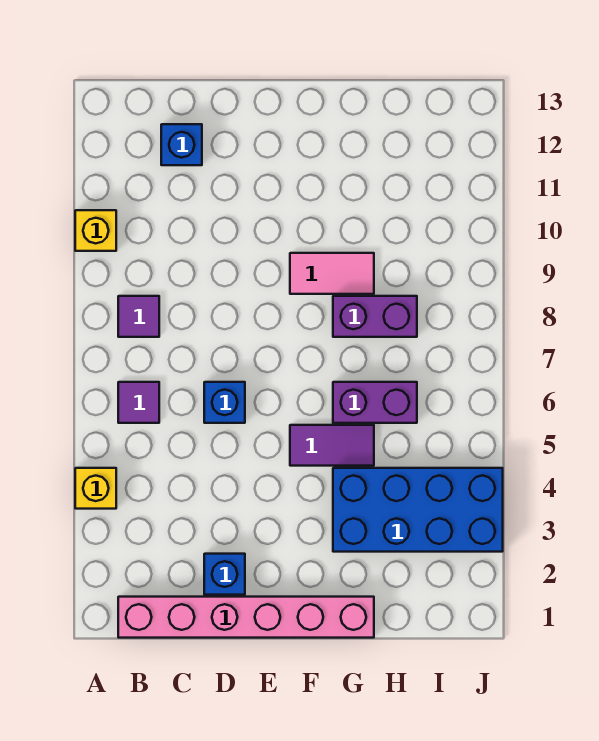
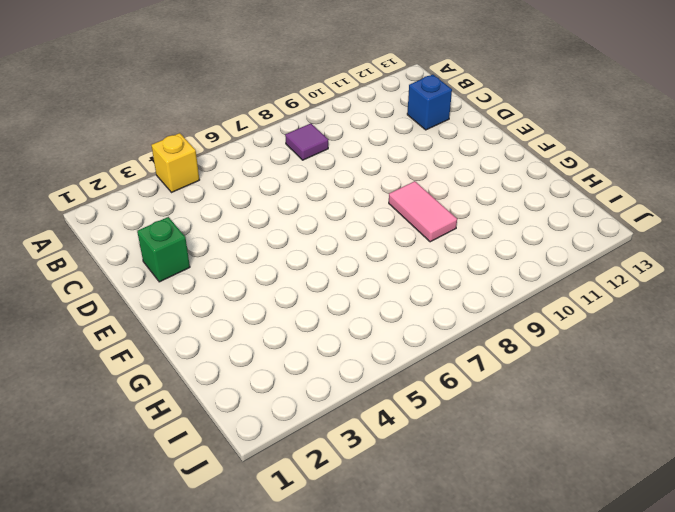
green 1x1 brick [137,217,190,282] -> blue 1x1 brick [204,554,245,595]
none -> yellow 1x1 brick [75,210,116,251]
none -> pink 1x6 brick [118,597,374,638]
none -> purple 1x1 tile [118,382,159,423]

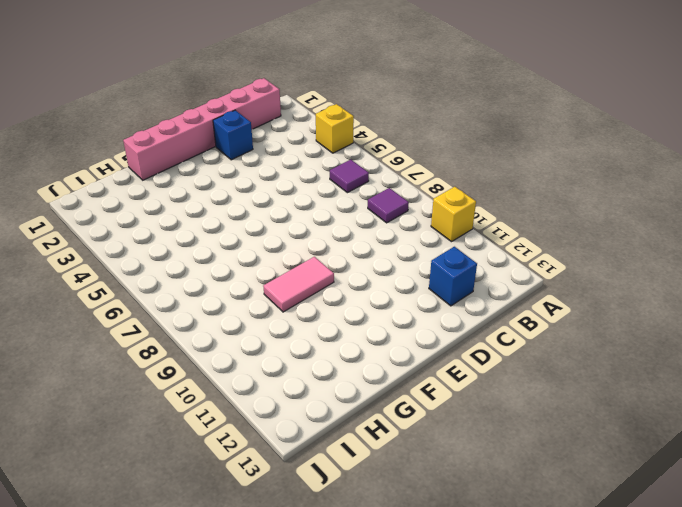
none -> blue 1x1 brick [204,382,245,423]
none -> purple 1x2 tile [290,425,374,466]
none -> blue 2x4 brick [333,468,503,552]

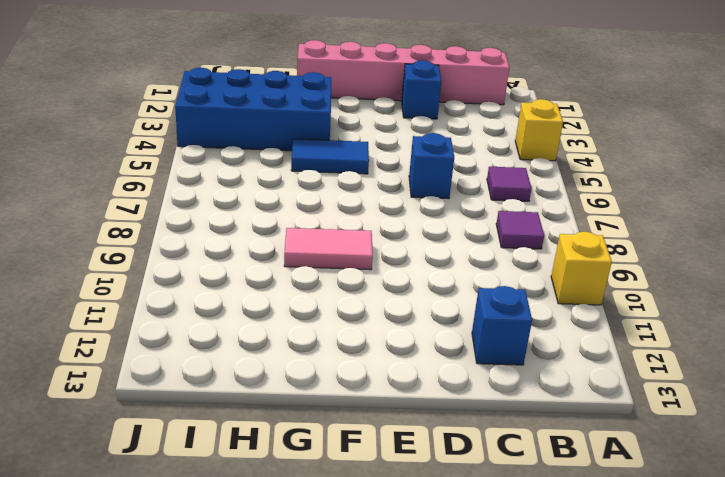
blue 1x2 tile [291,139,369,174] -> purple 1x2 tile [290,425,374,466]
none -> purple 1x2 brick [333,382,417,423]
none -> purple 1x2 brick [333,296,417,337]

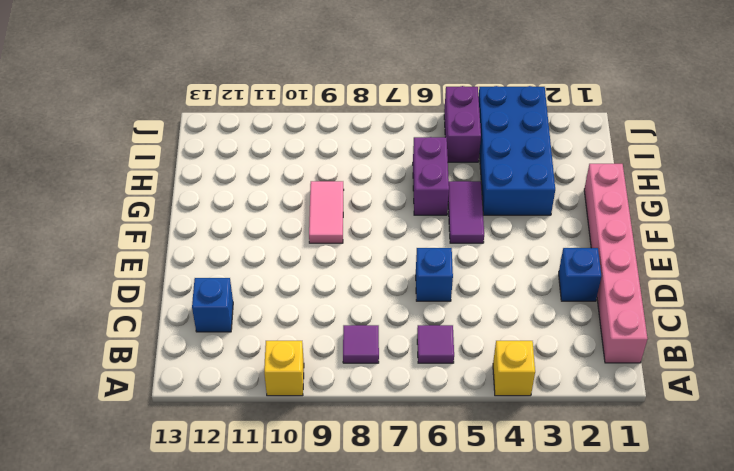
purple 1x2 brick [444,86,481,162] -> purple 1x2 brick moved to [333,296,417,337]

